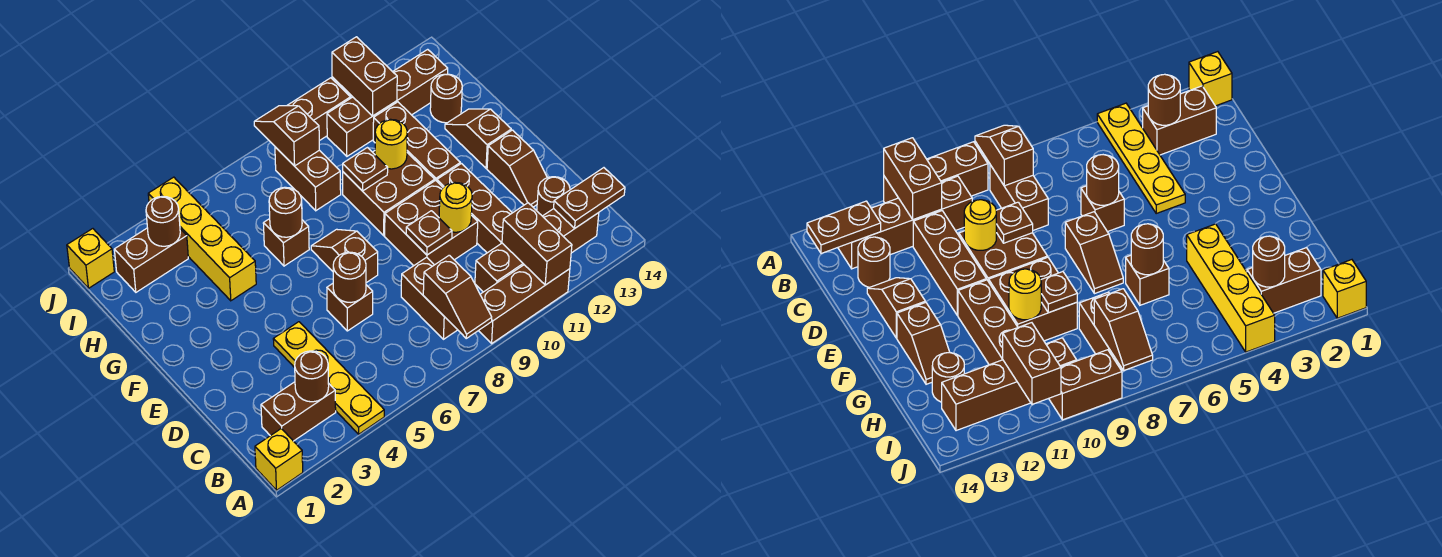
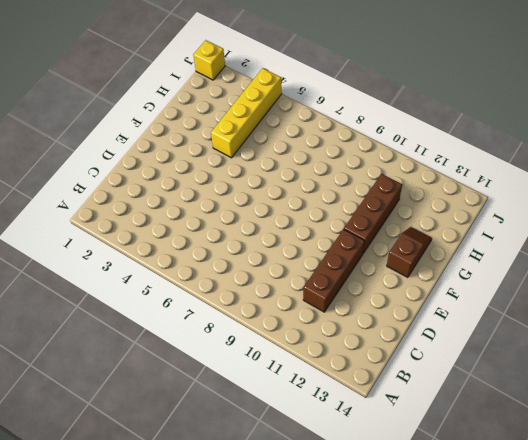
none -> yellow 1x1 brick [255,428,303,490]
none -> yellow 1x4 plate [273,322,384,434]
none -> brown 1x3 brick [479,265,570,343]
none -> brown 1x2 brick [261,382,336,441]

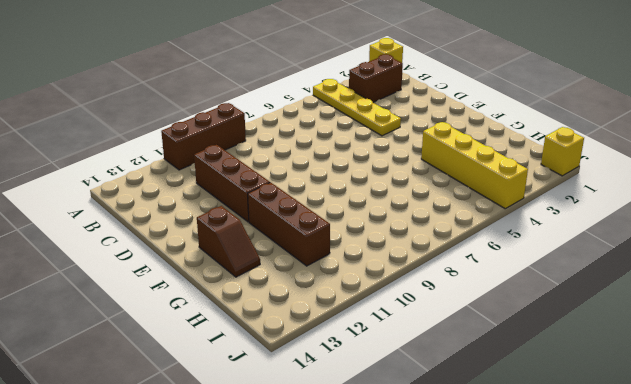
none -> brown 1x2 brick [401,257,457,339]
none -> brown 1x4 brick [475,209,599,292]
none -> brown 1x1 round brick [537,177,570,216]
none -> brown 1x1 brick [327,284,373,331]

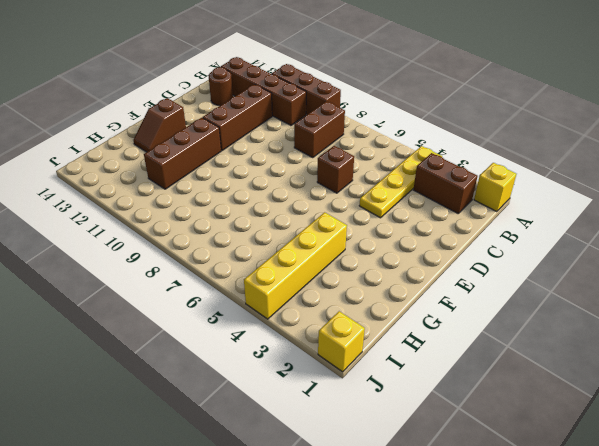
none -> brown 2x2 brick [385,180,478,266]
none -> brown 1x2 slope [487,130,547,207]
none -> brown 1x2 slope [311,229,378,283]
none -> brown 2x2 brick [343,151,435,236]

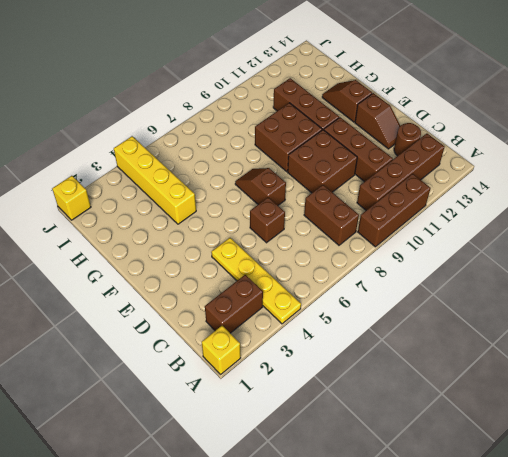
none -> brown 1x1 brick [263,219,309,266]
none -> brown 1x2 brick [275,147,341,211]
none -> brown 1x1 round brick [430,74,462,123]
none -> brown 1x2 brick [114,228,188,292]

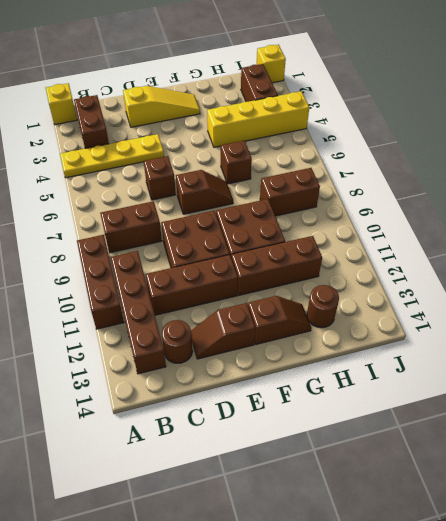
yellow 1x3 slope [123,86,200,127] -> none
none -> brown 1x4 brick [327,49,448,156]
none -> brown 1x2 brick [287,78,351,141]
none -> brown 1x2 slope [423,255,492,338]
none -> brown 1x2 brick [502,203,572,285]

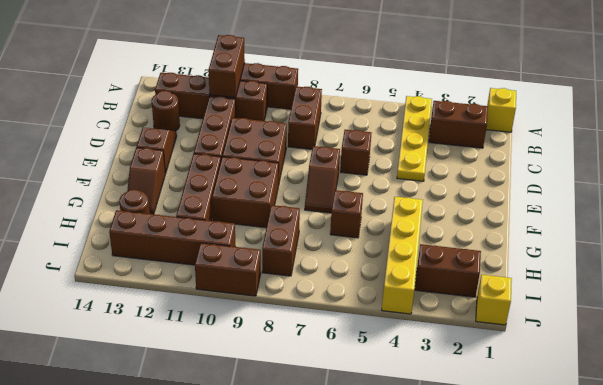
none -> brown 1x2 slope [423,255,492,338]
none -> brown 1x1 round brick [295,351,329,402]
none -> brown 1x2 plate [554,168,625,228]
none -> brown 1x1 round brick [333,252,366,302]

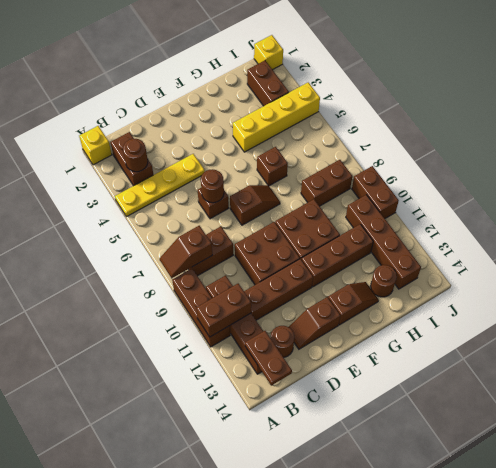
none -> brown 1x1 plate [406,211,452,255]
none -> yellow 1x1 round brick [439,183,472,232]
none -> brown 1x1 round brick [269,187,302,237]
none -> brown 1x1 plate [343,148,388,191]

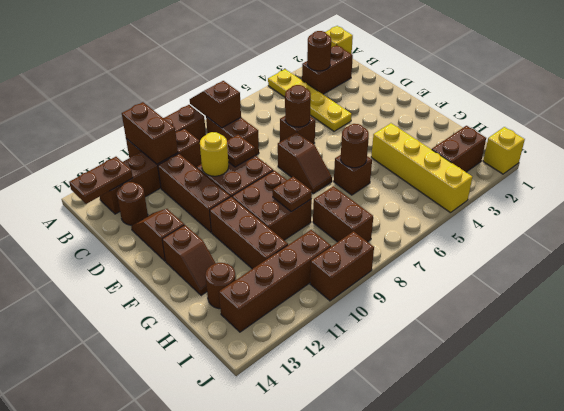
none -> yellow 1x1 round brick [375,119,407,169]
none -> brown 1x1 round brick [146,196,180,246]
none -> brown 1x2 slope [254,106,319,166]
none -> brown 1x2 brick [332,37,397,116]

